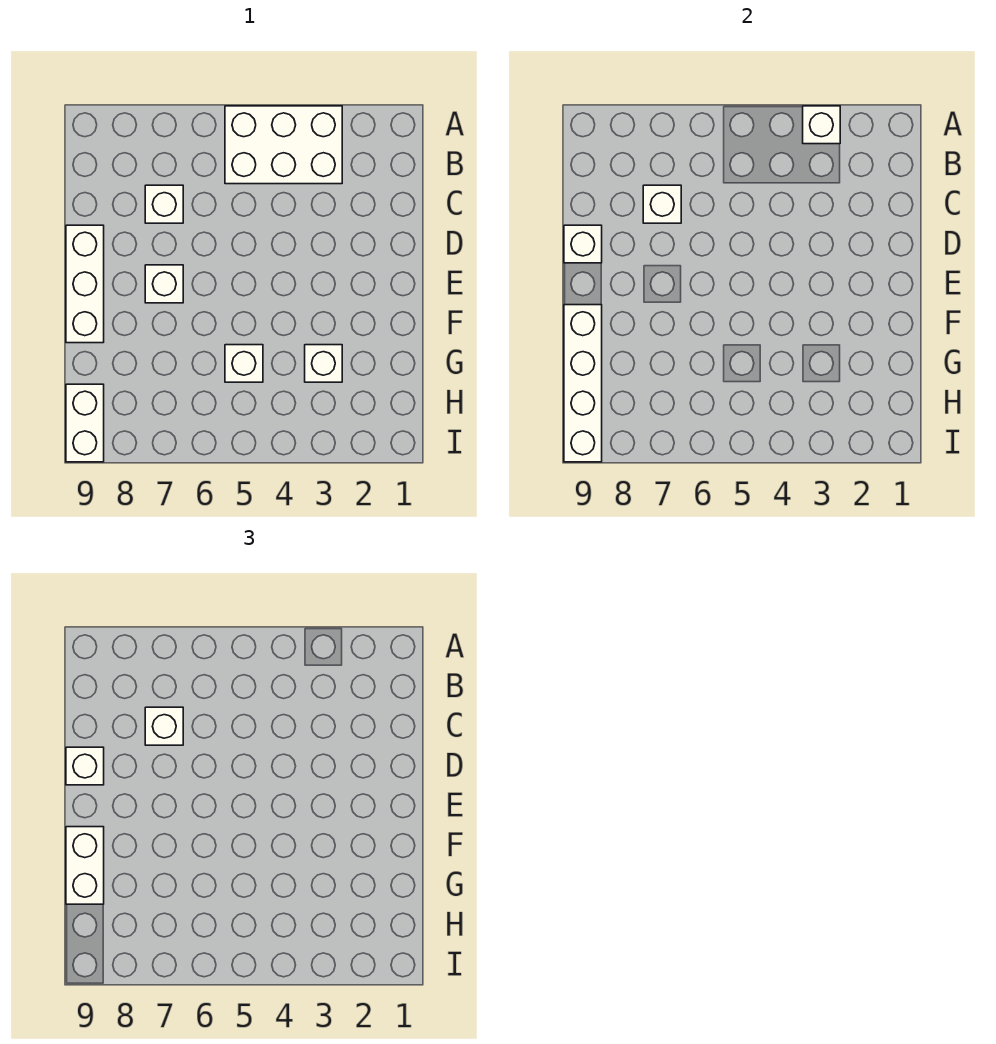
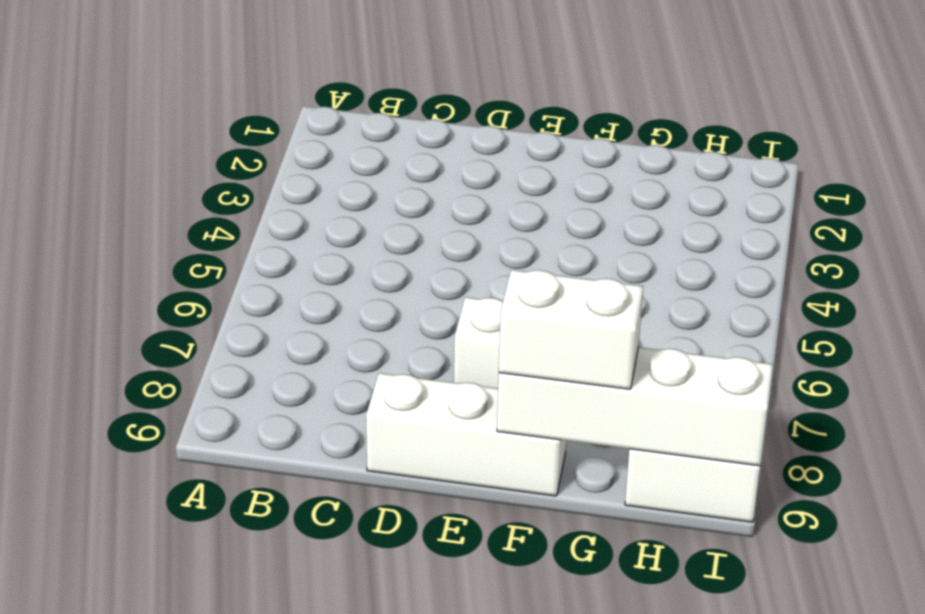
none -> white 2x3 brick [225,106,342,184]
none -> white 1x1 brick [145,185,183,223]
none -> white 1x1 brick [305,345,342,382]

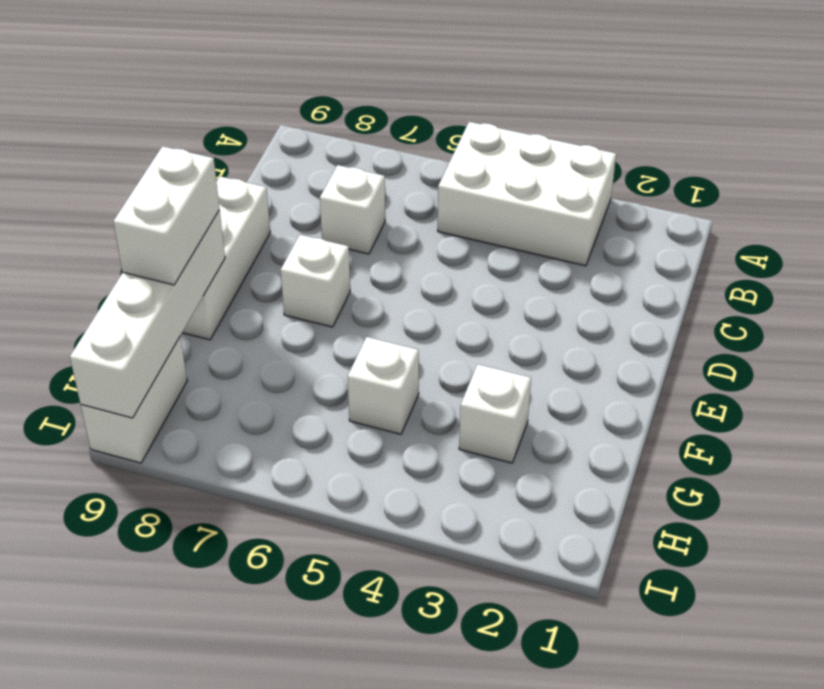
none -> white 1x1 brick [803,106,840,144]
none -> white 1x1 brick [643,185,681,223]
none -> white 1x1 brick [564,225,602,263]

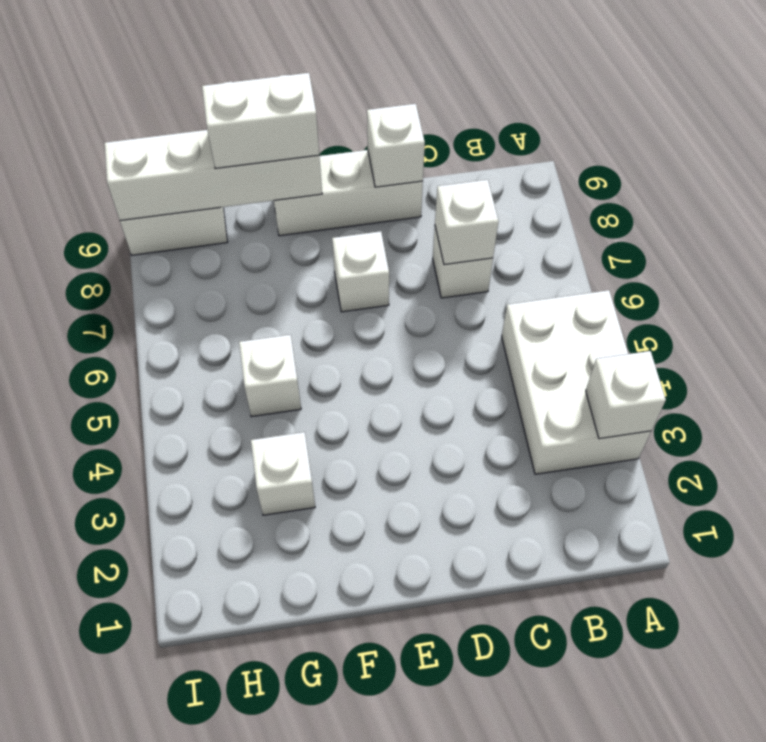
none -> white 1x1 brick [145,707,183,745]
none -> white 1x1 brick [66,747,104,785]

